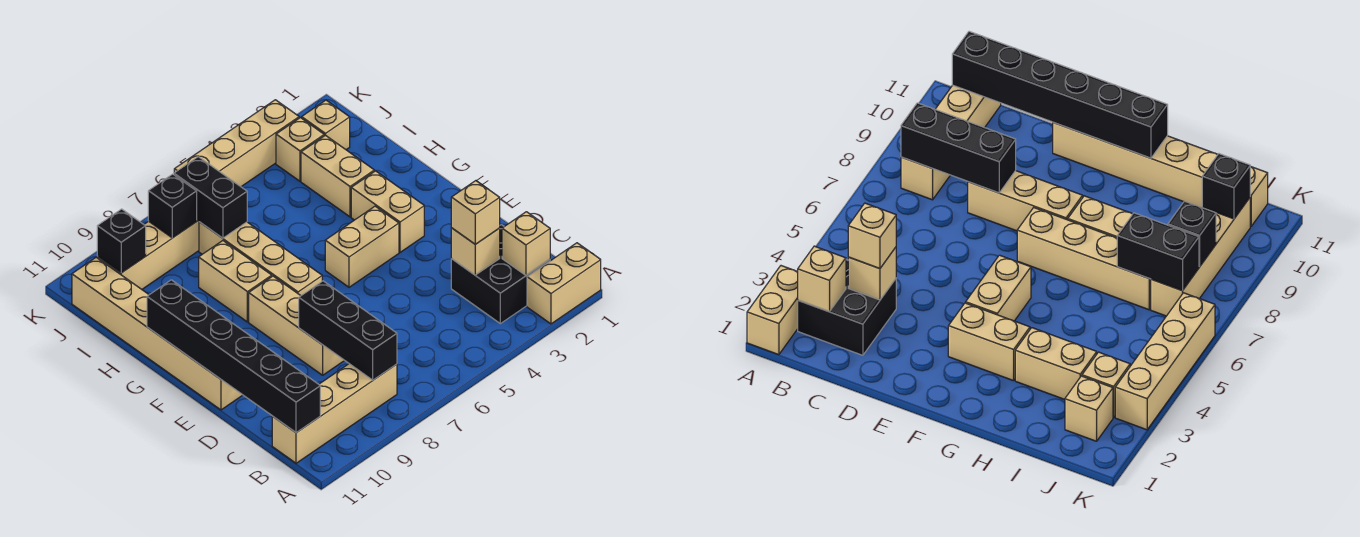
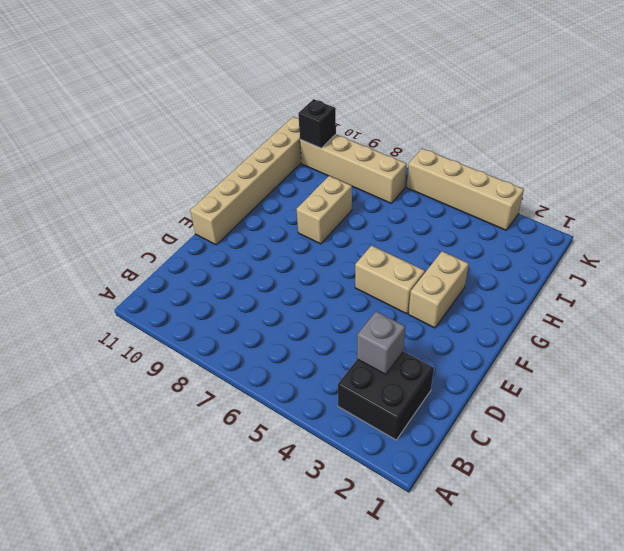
grey 1x1 brick [357,311,405,374] -> tan 1x1 brick [451,228,500,275]
none -> tan 1x2 brick [527,243,601,324]
none -> tan 1x4 brick [272,364,397,463]
none -> tan 1x3 brick [249,276,345,375]

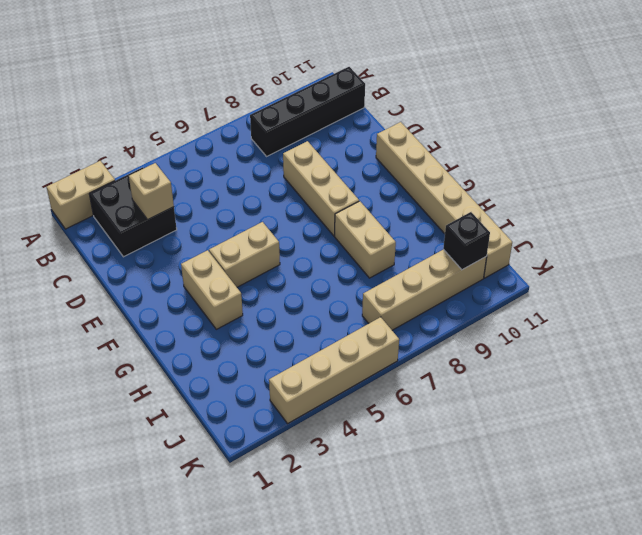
black 1x4 brick [250,67,365,156] -> tan 1x4 brick [272,364,397,463]
none -> tan 1x4 brick [199,222,322,296]
none -> tan 1x2 brick [301,135,374,217]
none -> tan 1x1 brick [302,100,350,150]

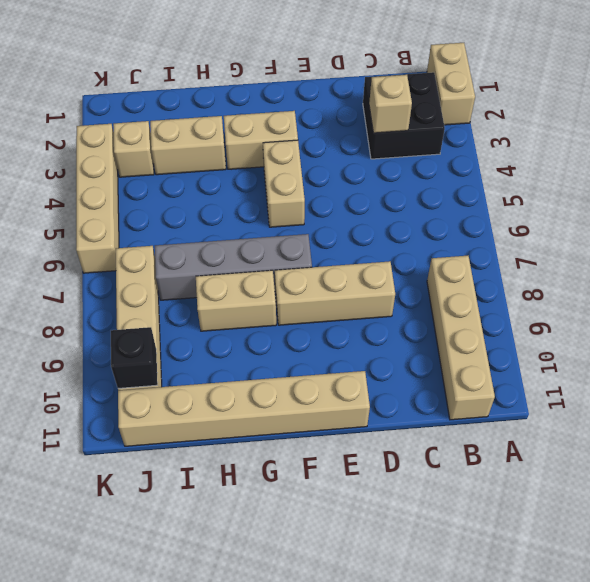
grey 1x4 brick [155,234,312,300] -> tan 1x4 brick [199,222,322,296]
none -> tan 1x1 brick [302,100,350,150]
none -> tan 1x1 brick [502,212,550,275]
none -> black 1x3 brick [299,281,397,380]

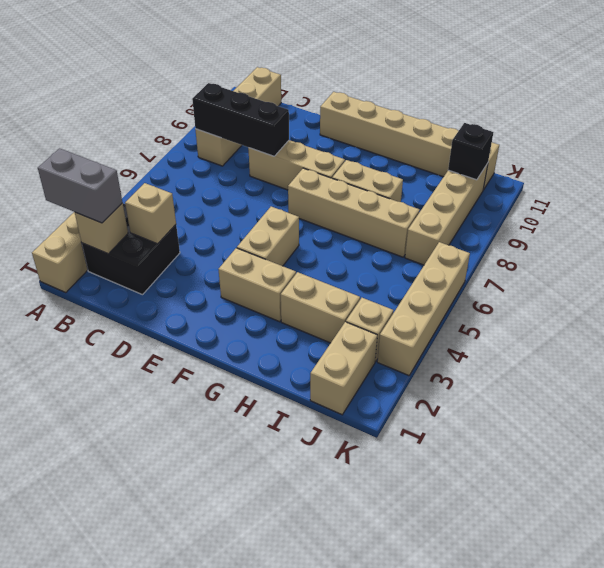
grey 1x2 brick [38,148,122,223] -> none
tan 1x2 brick [310,322,377,415] -> tan 1x1 brick [302,100,350,150]
none -> black 1x6 brick [147,280,320,433]
none -> black 1x2 brick [174,157,247,238]
none -> black 1x1 brick [148,174,197,238]

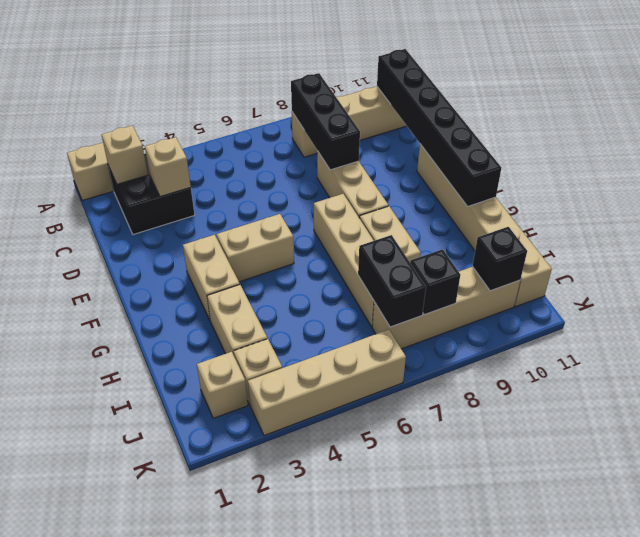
none -> tan 1x1 brick [451,181,500,244]

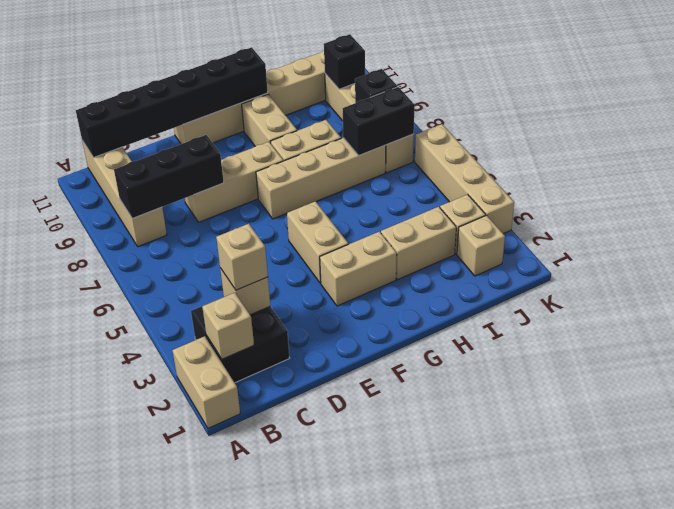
tan 1x2 brick [242,94,297,146] -> none

